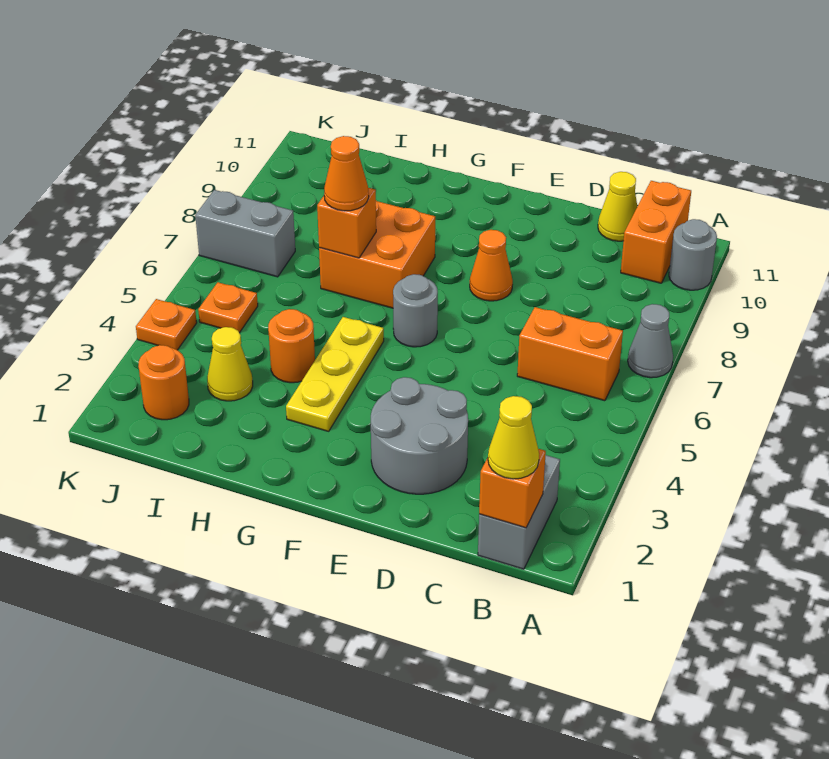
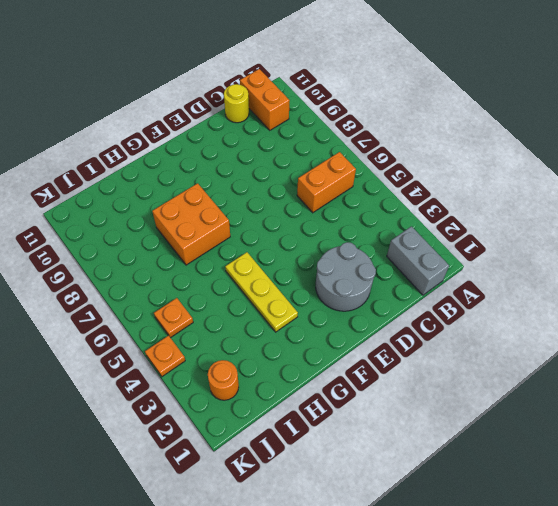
yellow 1x1 round brick [224,84,249,123] -> yellow 1x1 cone [598,172,637,241]
none -> grey 1x1 cone [628,304,673,378]
none -> grey 1x1 round brick [669,219,717,290]
none -> orange 1x1 cone [470,230,513,301]

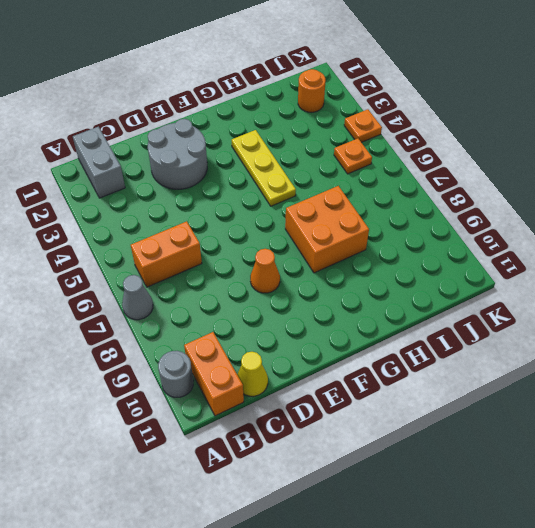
none -> grey 1x1 round brick [393,274,438,347]
none -> orange 1x1 round brick [268,309,315,383]
none -> yellow 1x1 cone [207,327,253,401]

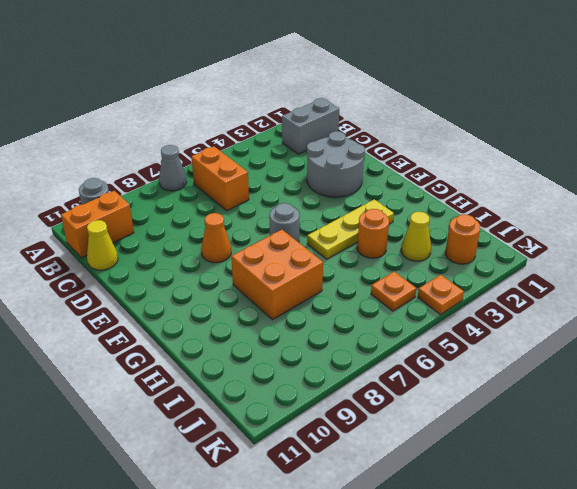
none -> grey 1x2 brick [195,190,295,277]
none -> orange 1x1 brick [479,449,546,528]
none -> orange 1x1 brick [317,188,376,258]

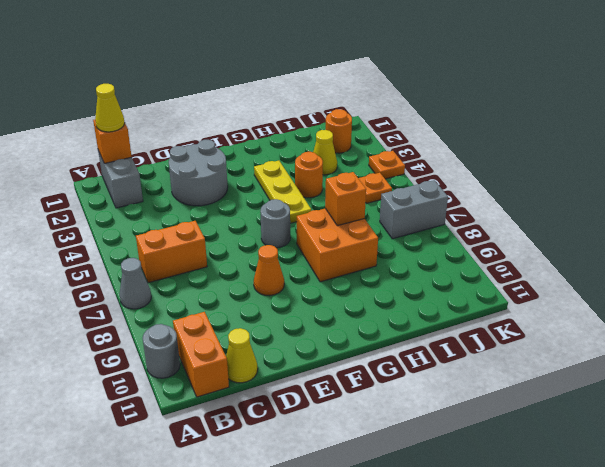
none -> orange 1x1 cone [324,136,369,211]

